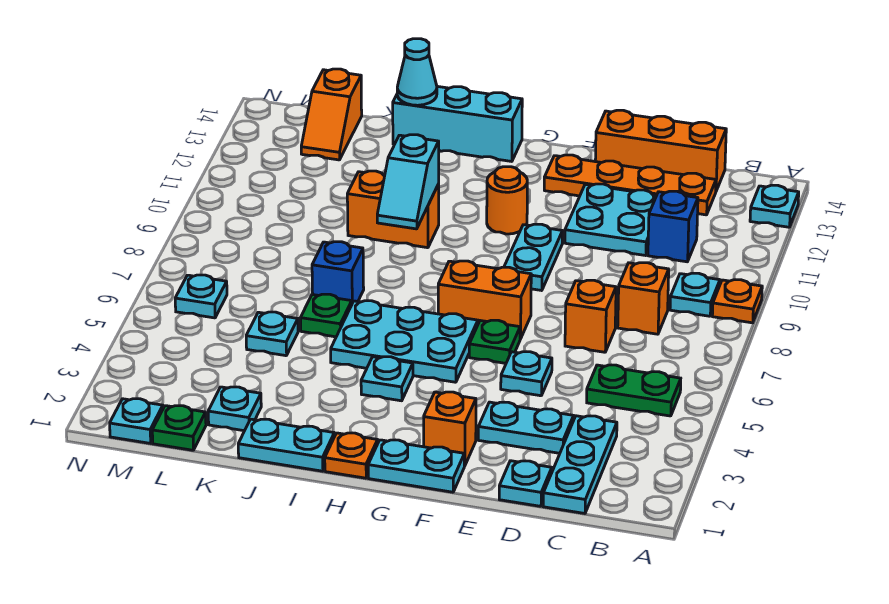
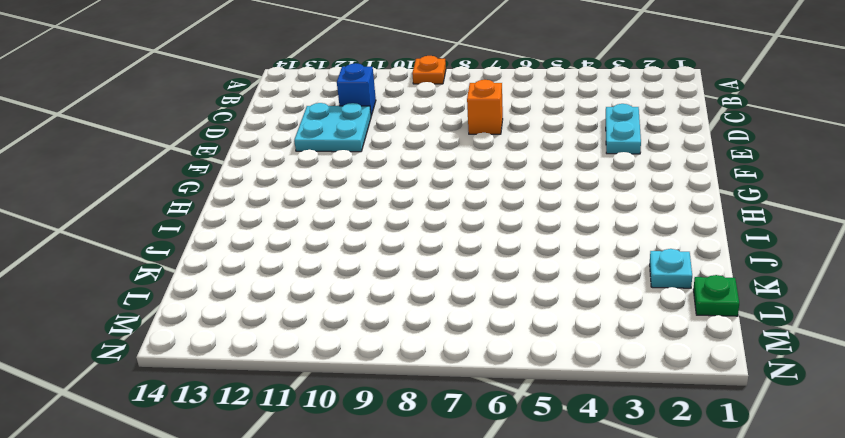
none -> cyan 1x1 plate [750,185,799,227]
none -> green 1x2 plate [587,365,681,416]
none -> cyan 1x1 plate [670,273,720,316]
none -> cyan 1x3 plate [543,416,617,513]

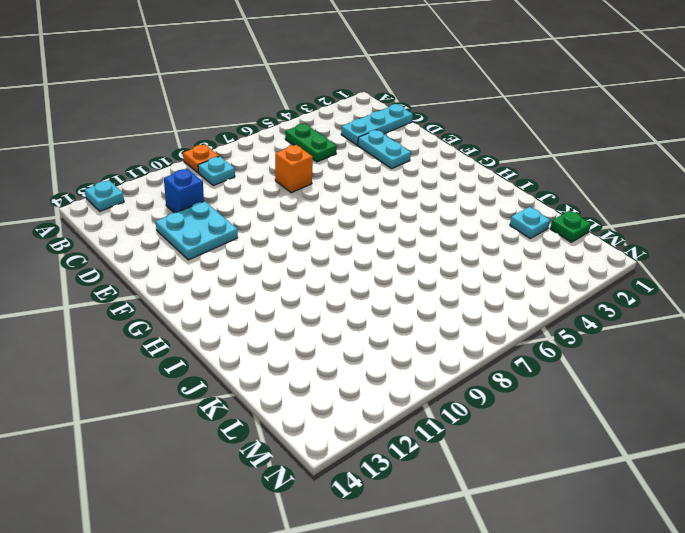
none -> orange 1x1 brick [618,263,669,334]
none -> orange 1x4 plate [544,155,716,215]
none -> orange 1x3 brick [595,110,726,191]
none -> cyan 1x1 plate [499,461,552,506]

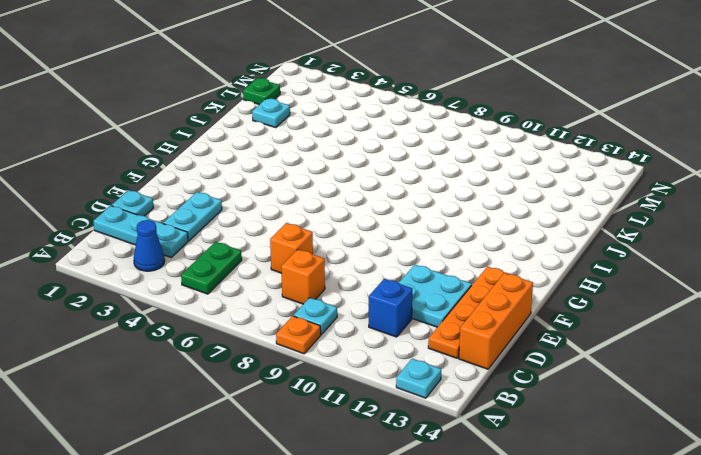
blue 1x1 cone [134,220,165,271] -> none
none -> cyan 1x1 plate [501,352,552,396]
none -> cyan 1x2 plate [368,440,464,492]
none -> orange 1x1 brick [424,392,476,466]
none -> green 1x1 plate [469,320,520,363]

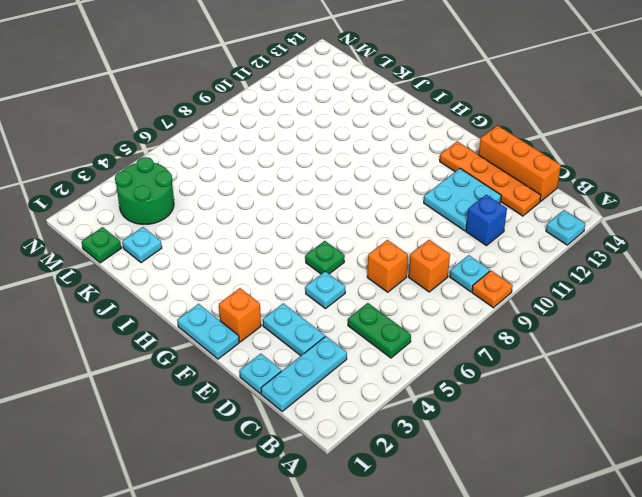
green 2x2 round brick [115,157,174,224] -> none
none -> orange 1x2 brick [438,261,531,339]
none -> cyan 1x2 plate [504,224,563,291]
none -> cyan 2x3 plate [331,301,478,382]
none -> orange 1x1 round brick [487,167,527,234]

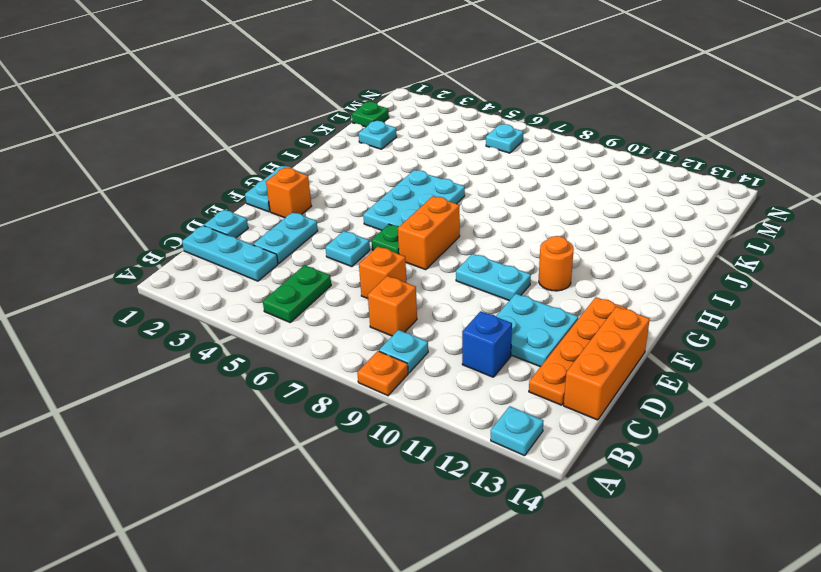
none -> orange 1x1 plate [325,433,378,478]
none -> cyan 1x1 plate [361,357,413,401]
none -> cyan 1x3 brick [393,86,522,161]
none -> cyan 1x2 plate [238,419,334,471]

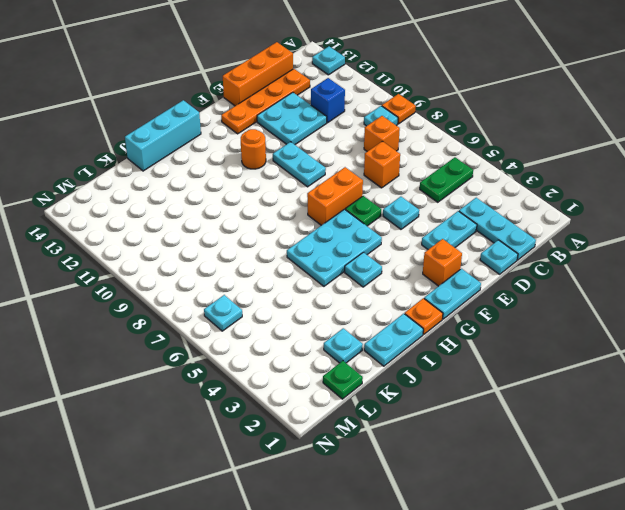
none -> orange 1x2 brick [347,171,439,248]
none -> green 1x1 plate [301,294,352,337]
none -> blue 1x1 brick [312,242,364,303]
none -> cyan 1x1 plate [246,312,298,356]

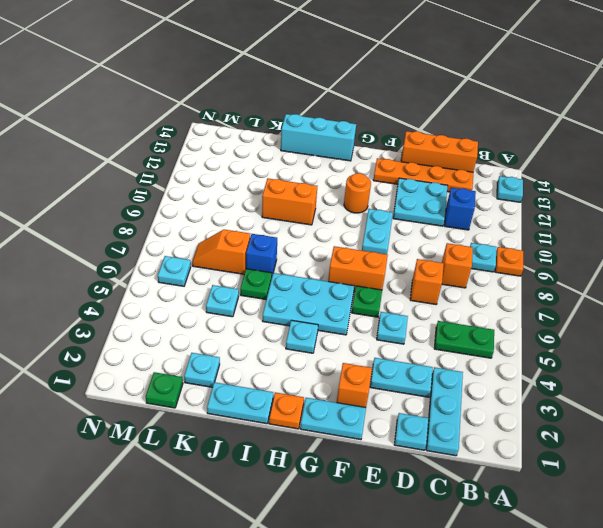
orange 1x2 slope [192,230,250,274] -> orange 1x2 slope turned to [301,69,362,160]
none -> cyan 1x1 plate [110,399,163,443]
none -> cyan 1x2 slope [377,135,439,229]
none -> cyan 1x1 cone [397,39,437,105]

